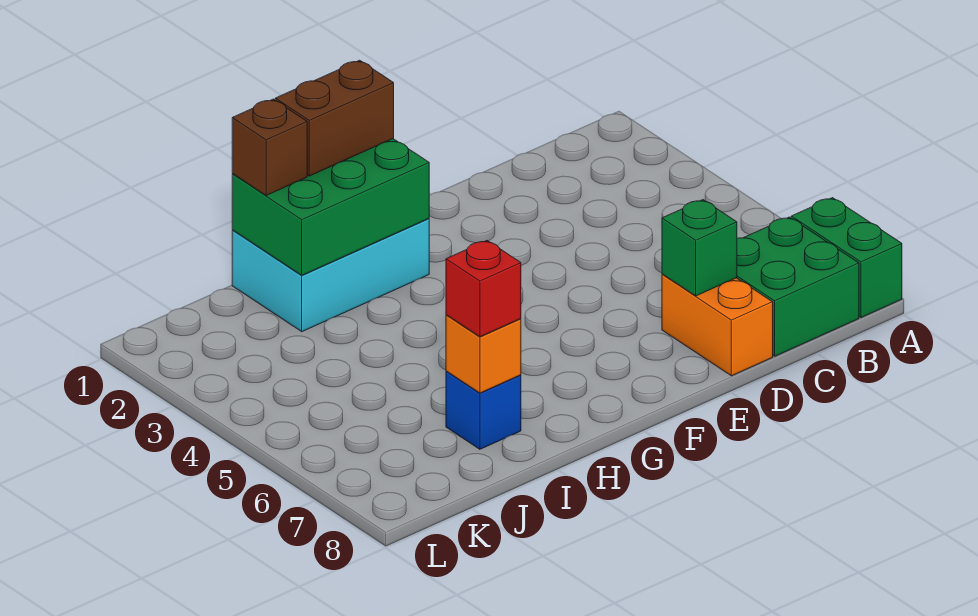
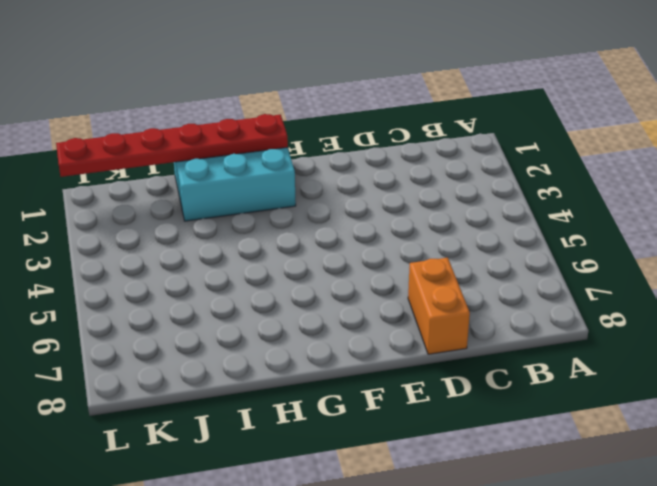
red 1x6 plate [56,114,288,177] -> green 2x3 brick [232,139,429,275]
none -> green 1x2 brick [791,198,902,318]
none -> green 2x2 brick [737,217,859,356]

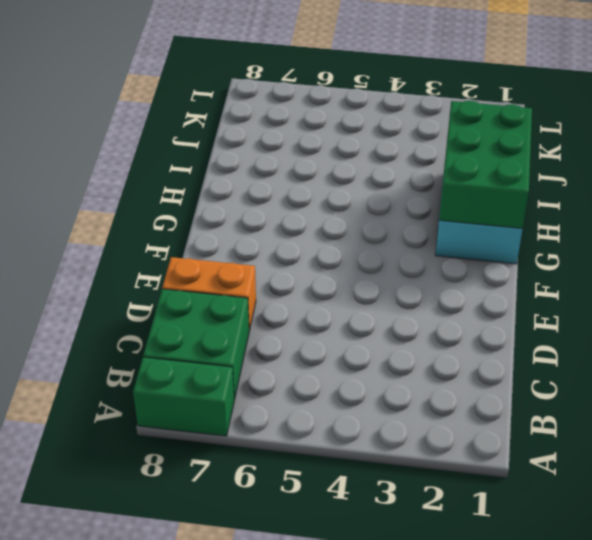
none -> blue 1x1 brick [446,371,521,449]
none -> green 1x1 brick [662,200,737,296]

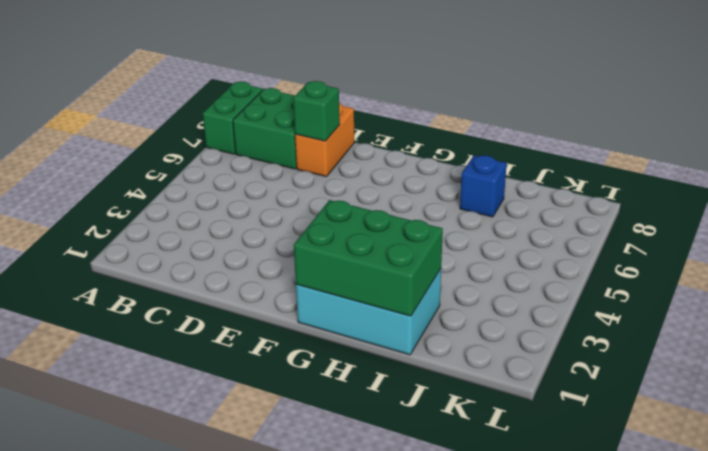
none -> orange 1x1 brick [446,315,521,393]
none -> brown 1x2 brick [275,60,394,176]

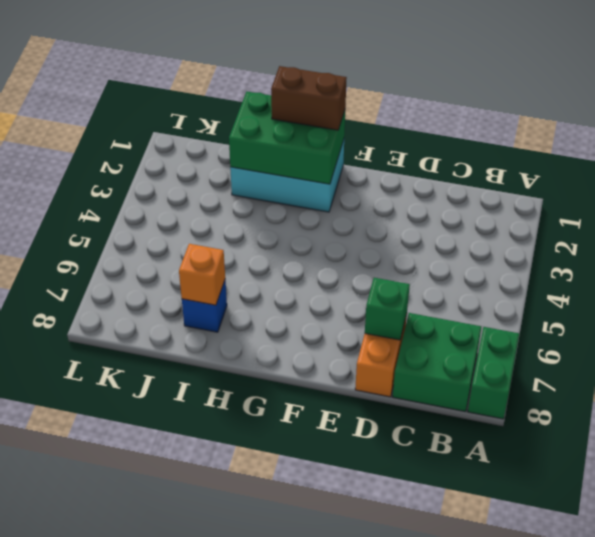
none -> brown 1x1 brick [232,99,307,195]
none -> red 1x1 brick [446,241,521,337]

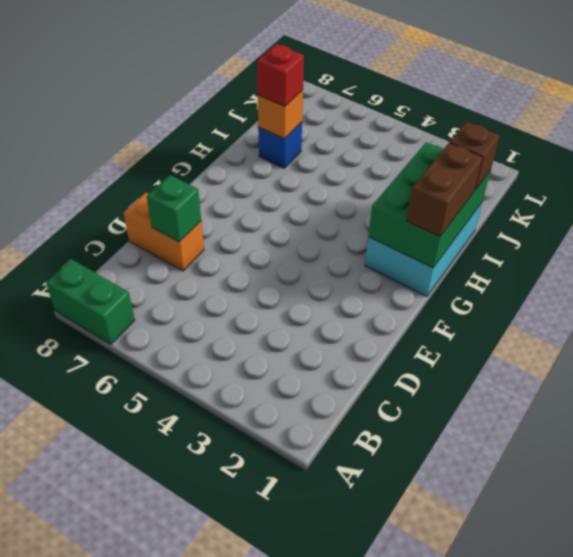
none -> green 2x2 brick [737,217,859,356]

